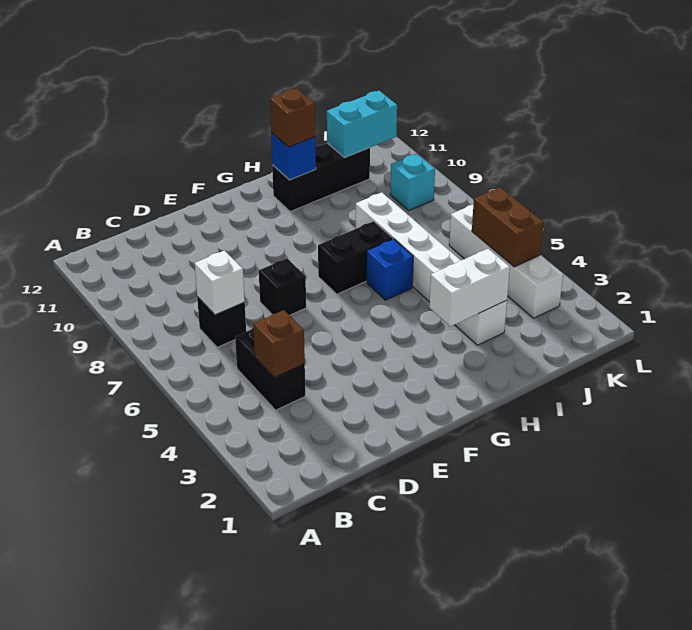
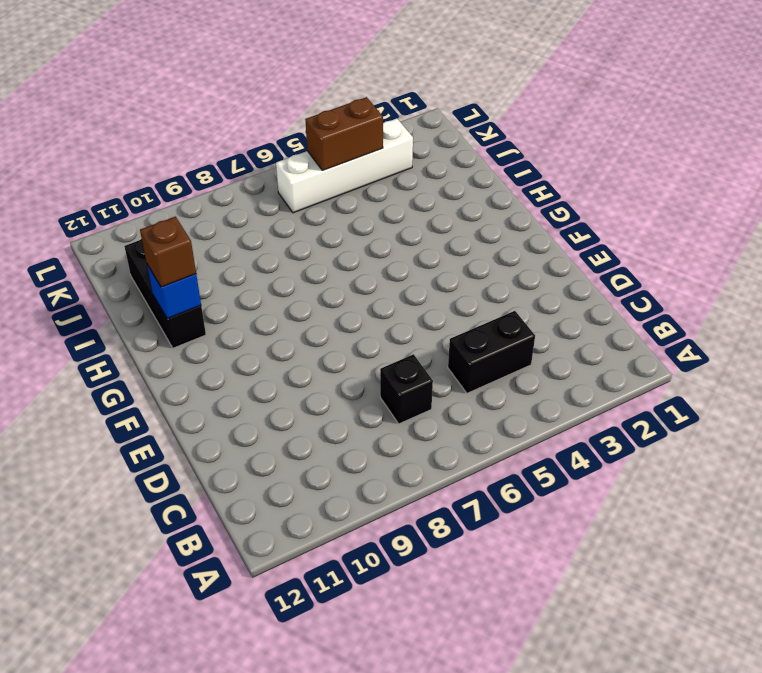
none -> black 1x1 brick [259,258,306,315]
none -> black 1x2 brick [318,221,393,294]
none -> blue 1x1 brick [366,239,413,300]

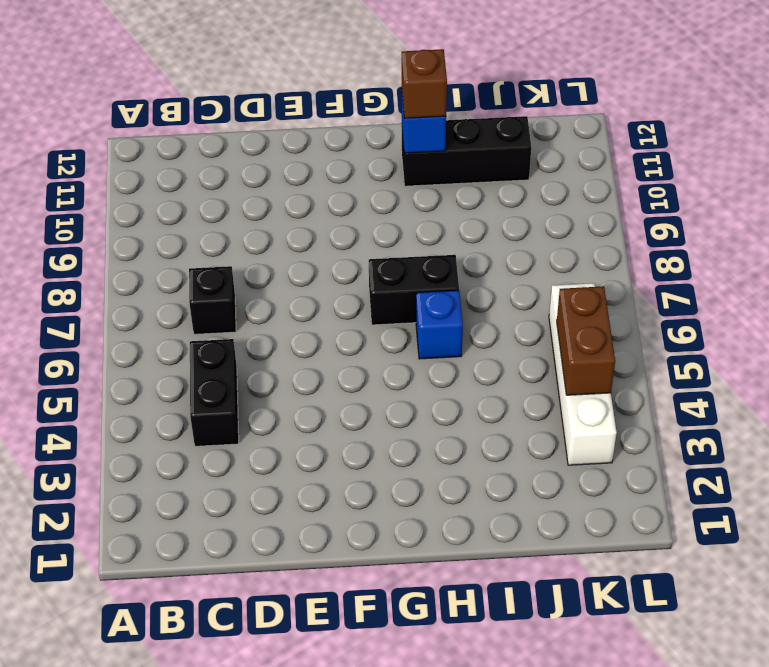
none -> black 1x1 brick [259,258,306,315]
none -> white 1x6 brick [356,192,507,345]
none -> cyan 1x1 brick [390,154,435,211]

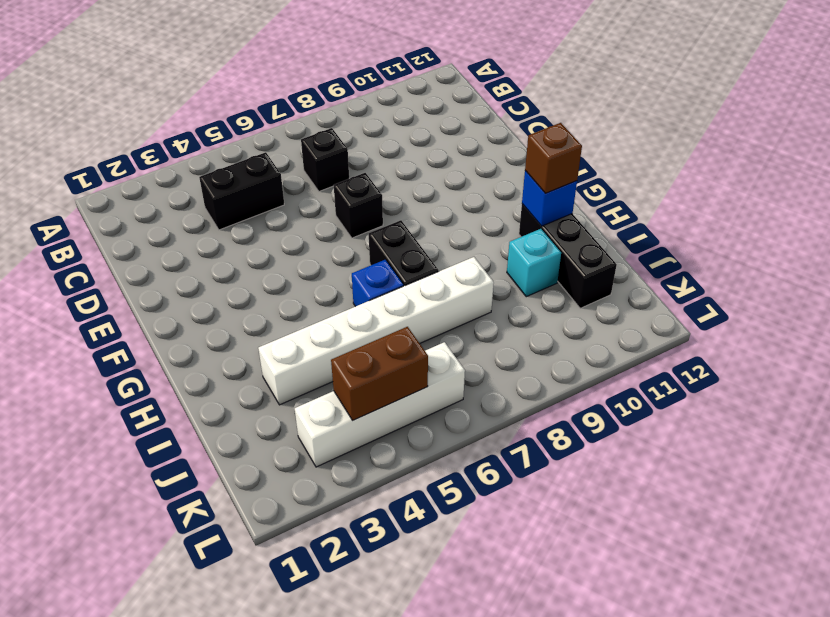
cyan 1x1 brick [507,229,561,297] -> cyan 1x1 brick moved to [390,154,435,211]
none -> brown 1x1 brick [253,310,305,378]
none -> white 1x1 brick [195,251,245,315]
none -> white 1x2 brick [429,249,510,327]

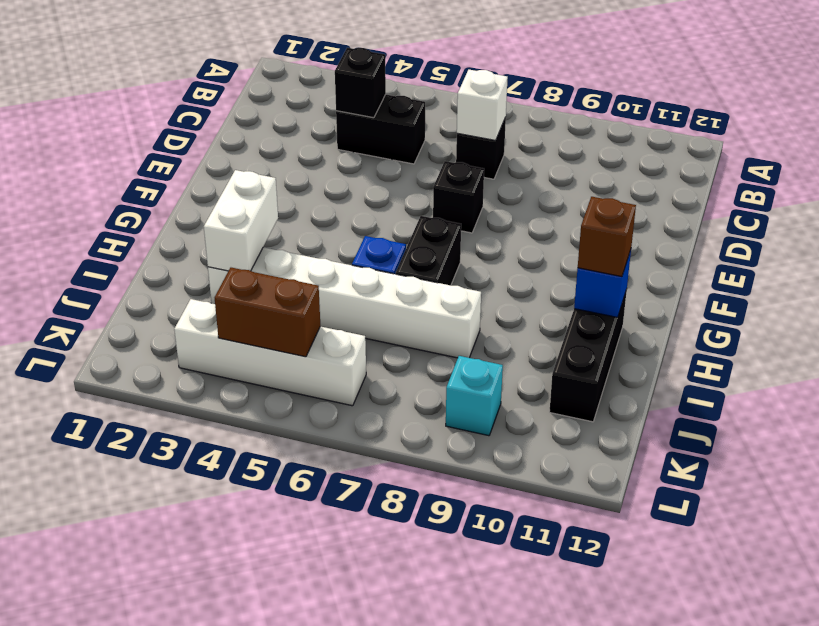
black 1x1 brick [335,48,386,118] -> brown 1x1 brick [253,310,305,378]
none -> cyan 1x2 brick [327,91,397,158]

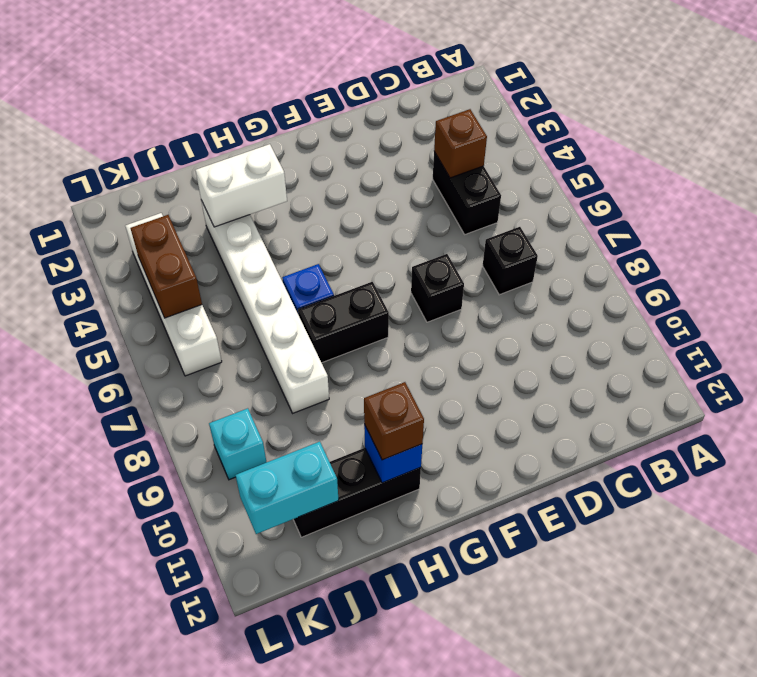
none -> white 1x1 brick [195,251,245,315]

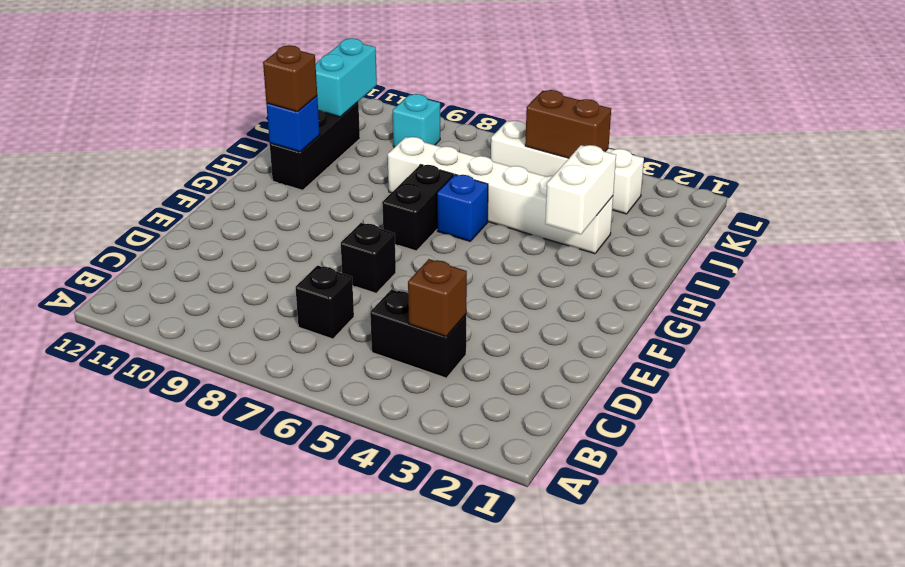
none -> white 1x1 brick [195,251,245,315]

